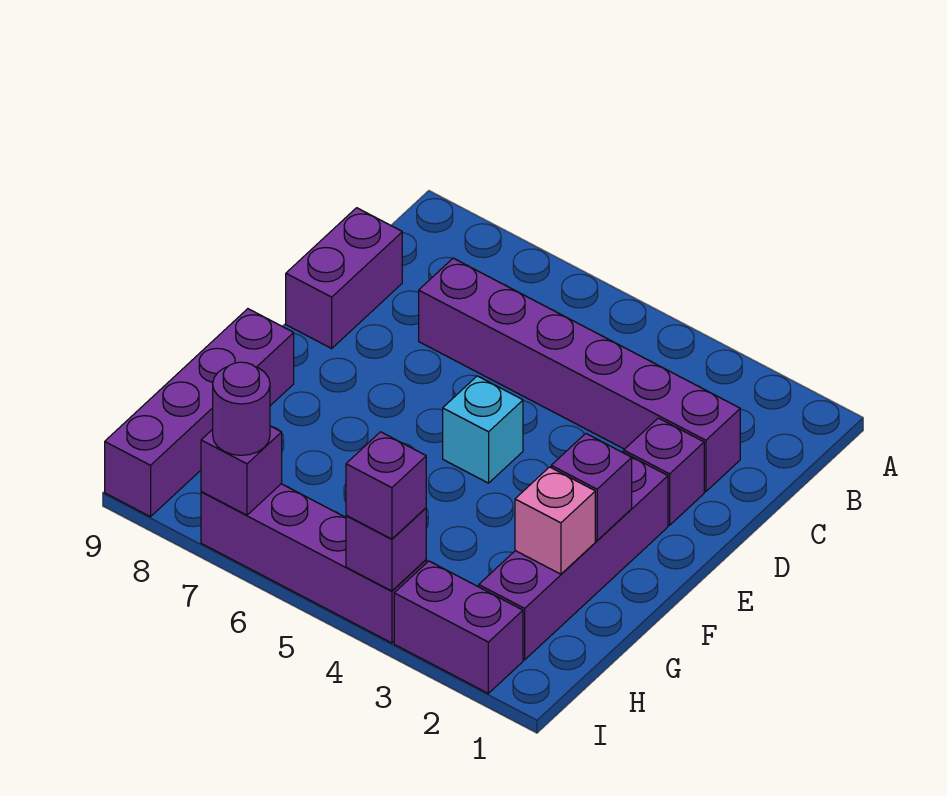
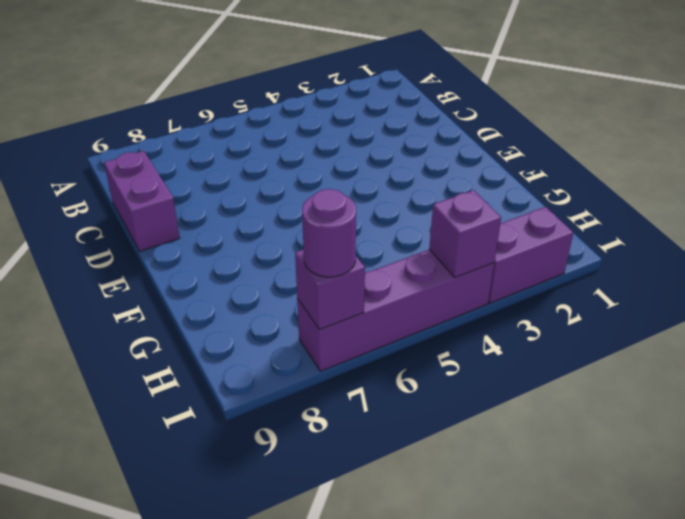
none -> purple 1x6 brick [419,258,740,492]
none -> purple 1x1 brick [624,418,704,525]
none -> purple 1x4 brick [479,452,668,660]

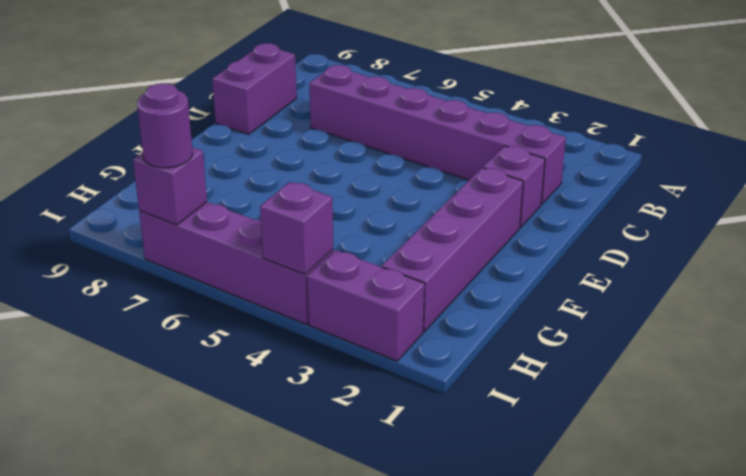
none -> cyan 1x1 brick [443,376,523,483]
none -> purple 1x4 brick [105,309,294,517]
none -> purple 1x1 brick [551,434,632,540]

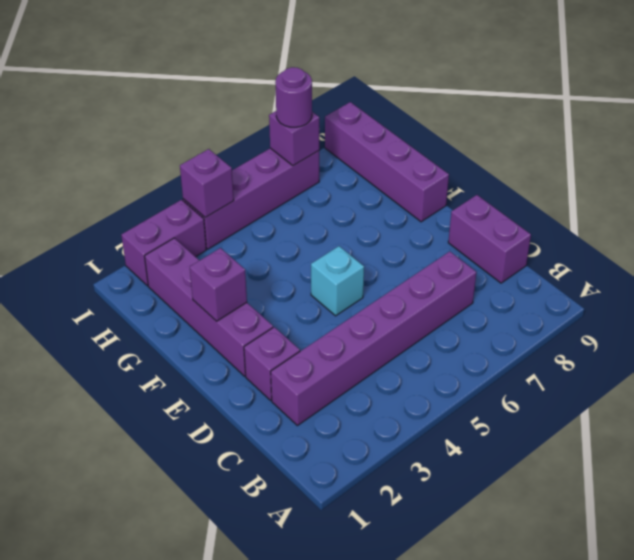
none -> pink 1x1 brick [515,467,595,574]
none -> purple 1x1 brick [346,432,426,539]

